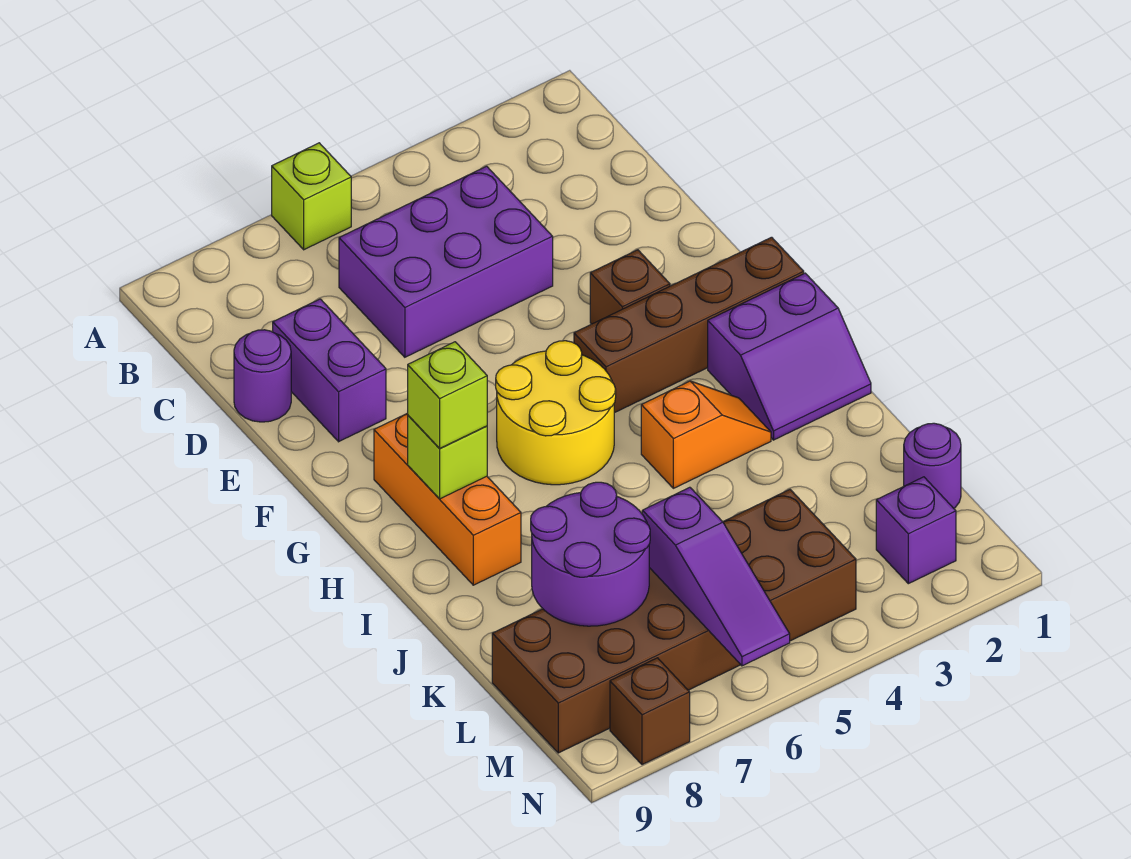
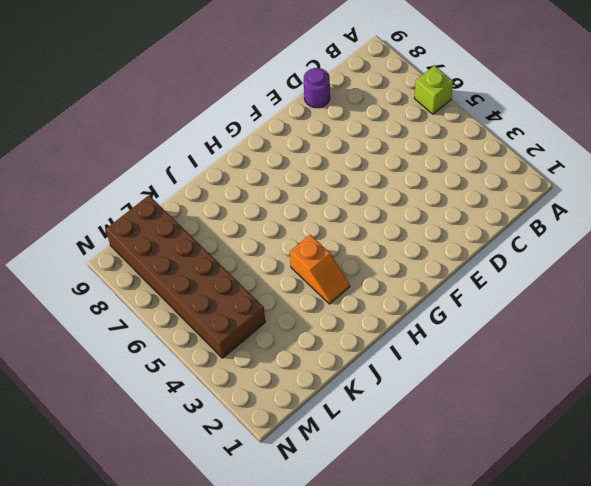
none -> purple 2x3 brick [339,166,553,357]
none -> purple 1x2 brick [273,299,386,442]
none -> brown 1x1 brick [590,250,670,324]

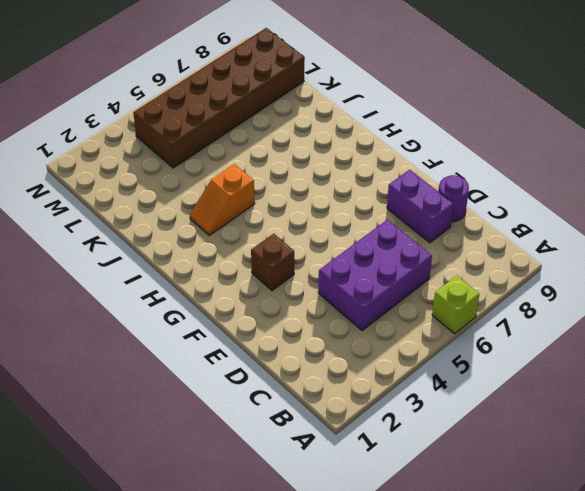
none -> brown 1x4 brick [574,237,804,413]
none -> yellow 2x2 round brick [496,341,616,485]
none -> orange 1x3 brick [374,413,521,585]

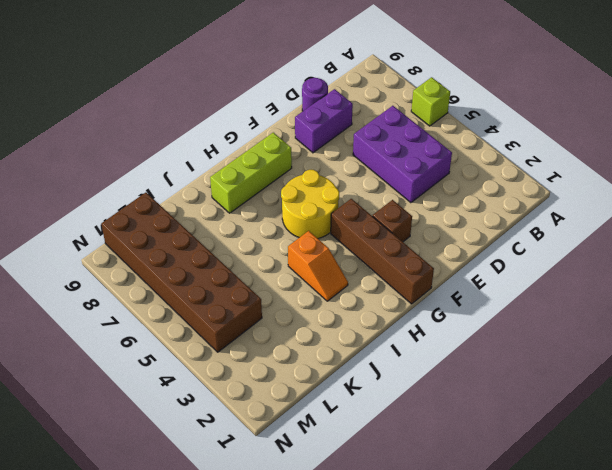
lime 1x3 brick [210,133,292,213] -> orange 1x3 brick [374,413,521,585]
none -> purple 2x2 slope [708,273,871,440]
none -> purple 1x1 round brick [904,423,961,508]
none -> purple 1x1 brick [876,477,956,584]

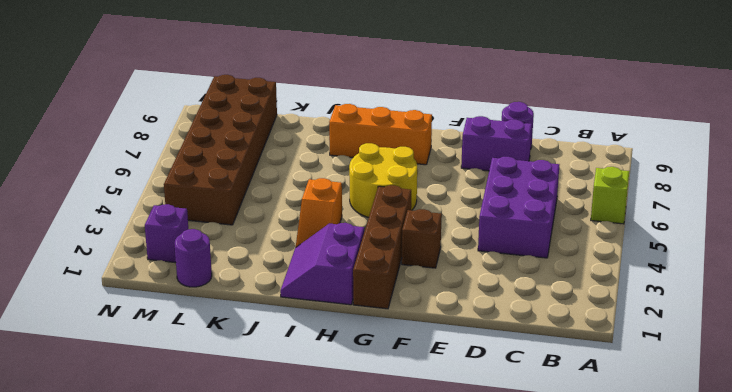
none -> brown 1x1 brick [610,658,690,765]
none -> lime 1x1 brick [408,416,487,499]
none -> purple 2x2 round brick [531,482,650,626]

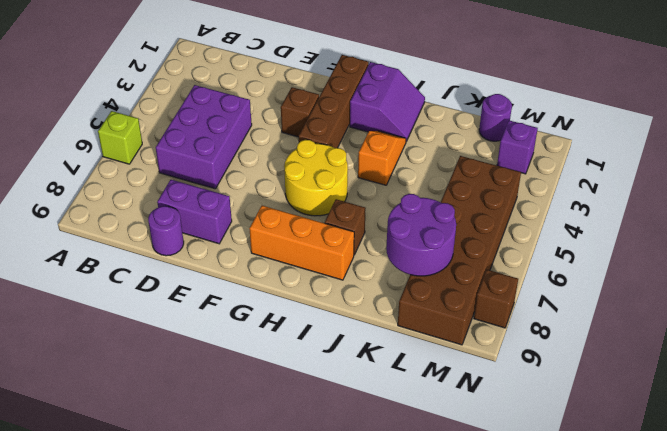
brown 1x1 brick [325,199,366,255] -> none
none -> lime 1x1 brick [408,416,487,499]
none -> purple 1x3 slope [642,487,790,666]
none -> lime 1x1 brick [408,342,487,448]

